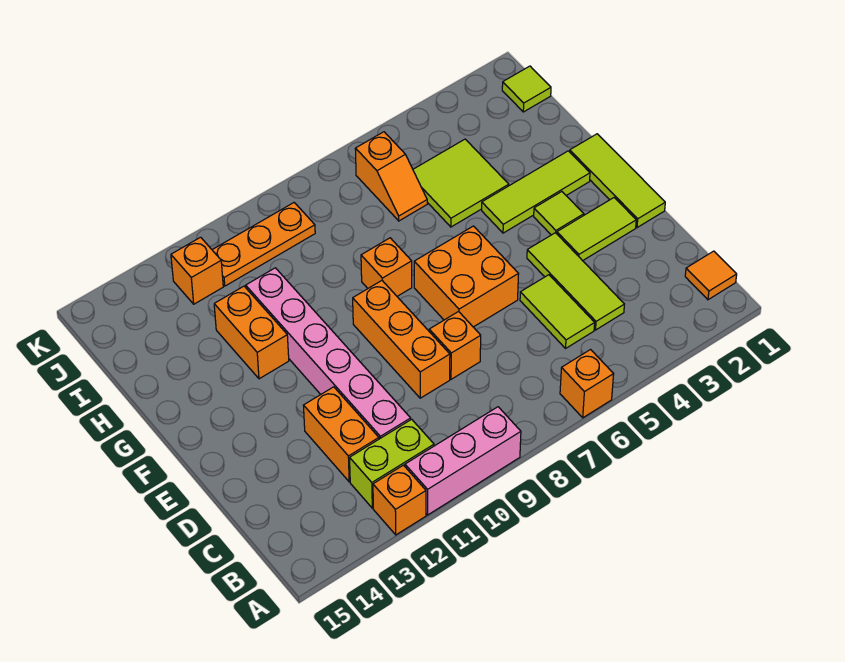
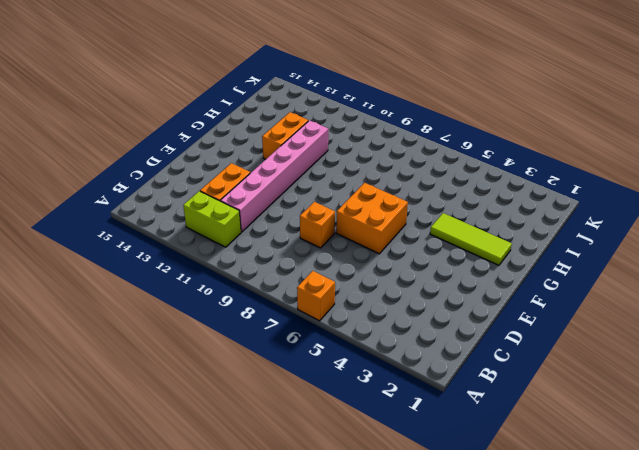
none -> pink 1x3 brick [405,407,521,515]
none -> orange 1x1 brick [373,465,426,535]
none -> orange 1x1 tile [685,251,737,300]

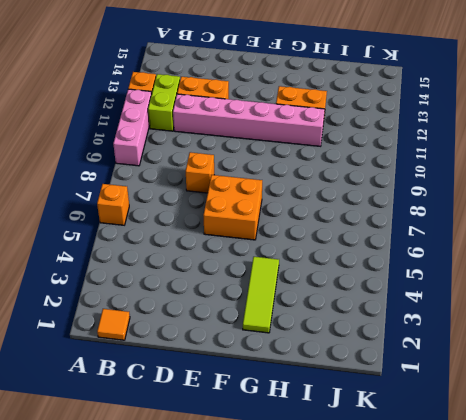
none -> lime 1x3 tile [527,233,624,330]
none -> lime 1x2 tile [520,275,595,348]
none -> orange 1x3 brick [353,281,450,398]

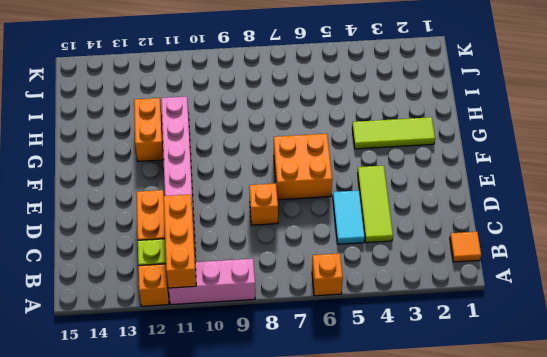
orange 1x3 brick [164,194,196,288] -> orange 1x3 brick moved to [353,281,450,398]
cyan 1x2 tile [333,190,365,244] -> lime 1x2 tile [520,275,595,348]
none -> lime 1x3 tile [570,134,665,228]
none -> lime 1x2 tile [557,198,636,261]
none -> lime 1x1 tile [534,192,584,235]

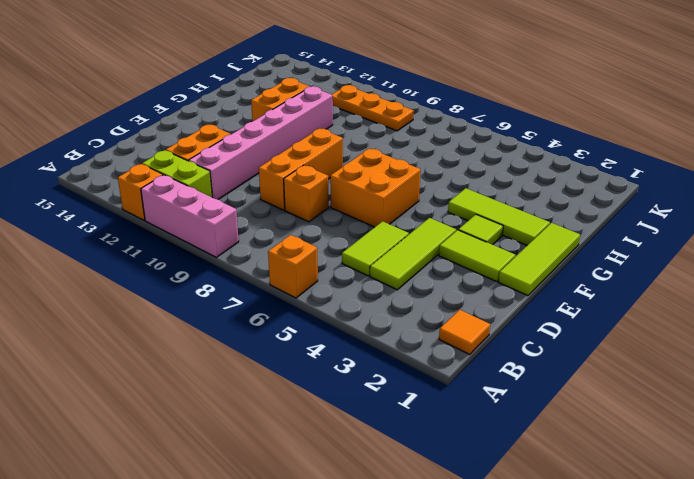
none -> orange 1x1 brick [361,238,412,296]
none -> lime 2x2 tile [413,139,509,227]
none -> orange 1x2 slope [355,132,427,221]

